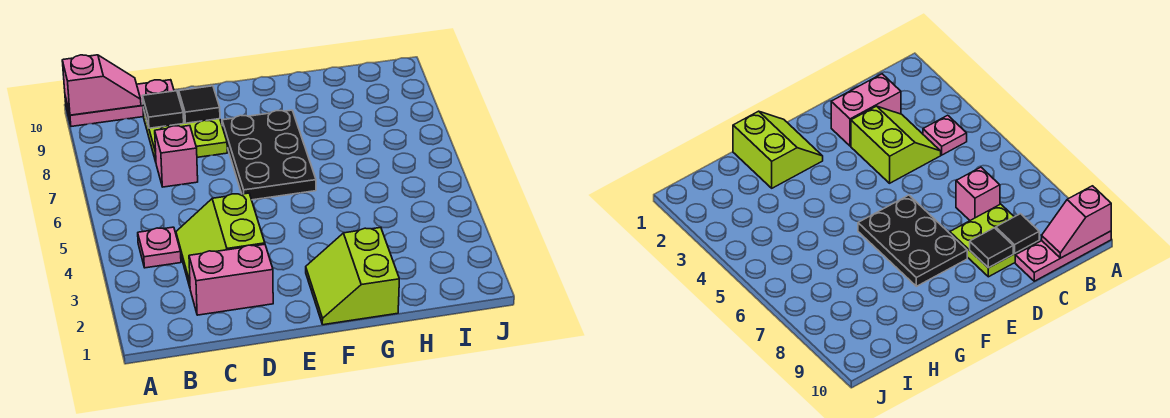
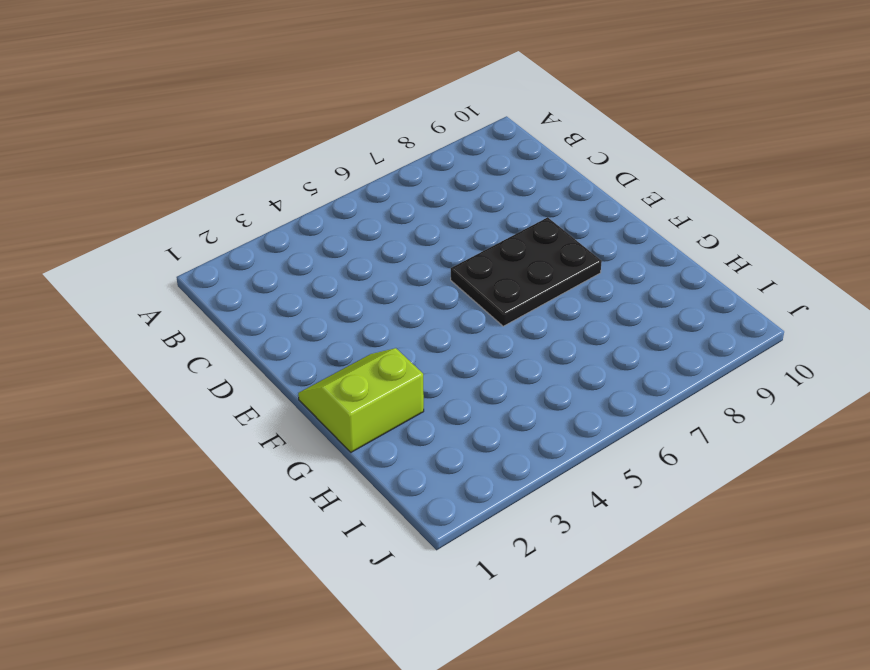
none -> pink 1x3 plate [65,80,174,127]
none -> pink 1x1 plate [138,227,181,268]

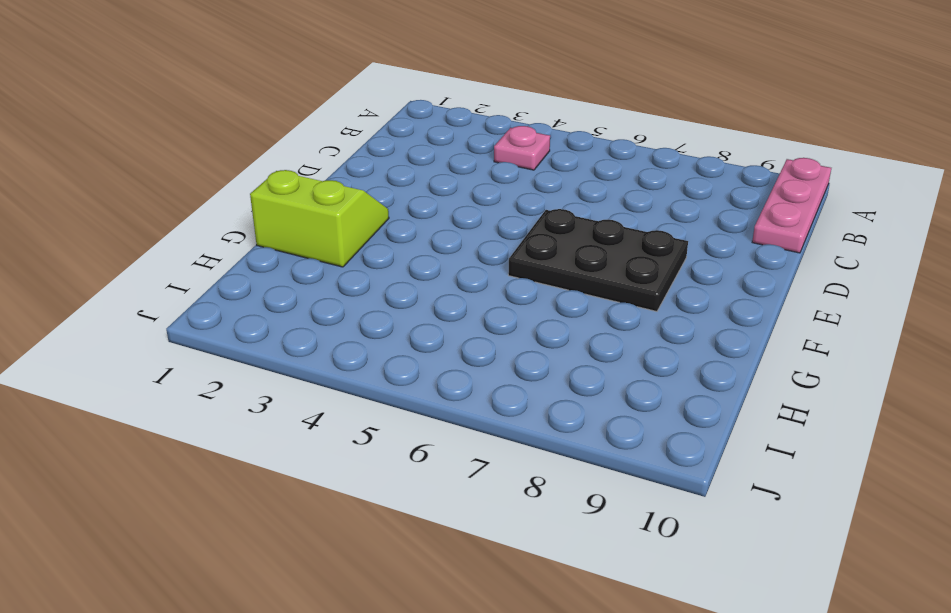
none -> pink 1x2 brick [189,244,273,315]
none -> lime 2x2 slope [176,193,265,287]

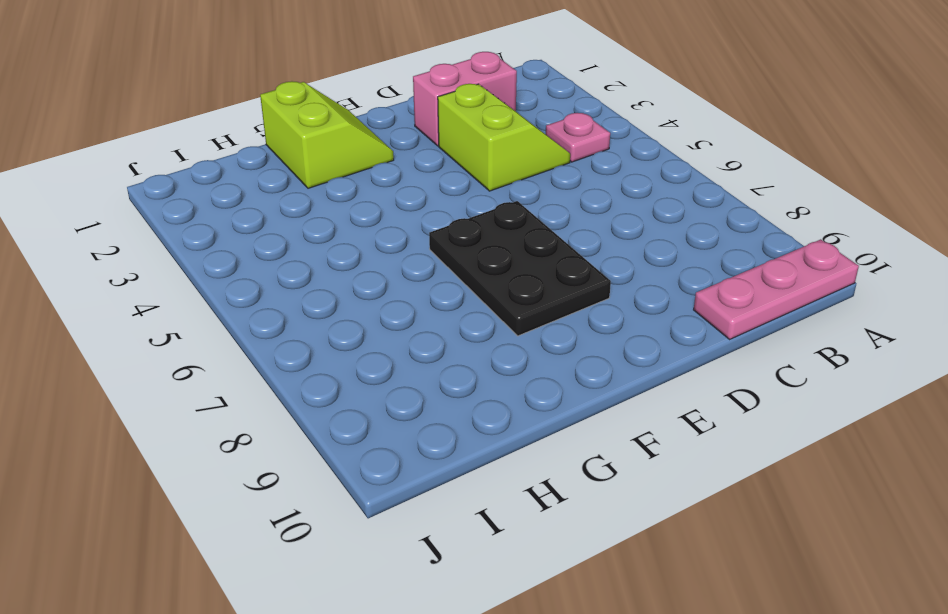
none -> pink 1x1 brick [155,126,198,187]
none -> lime 2x2 plate [143,109,227,161]

